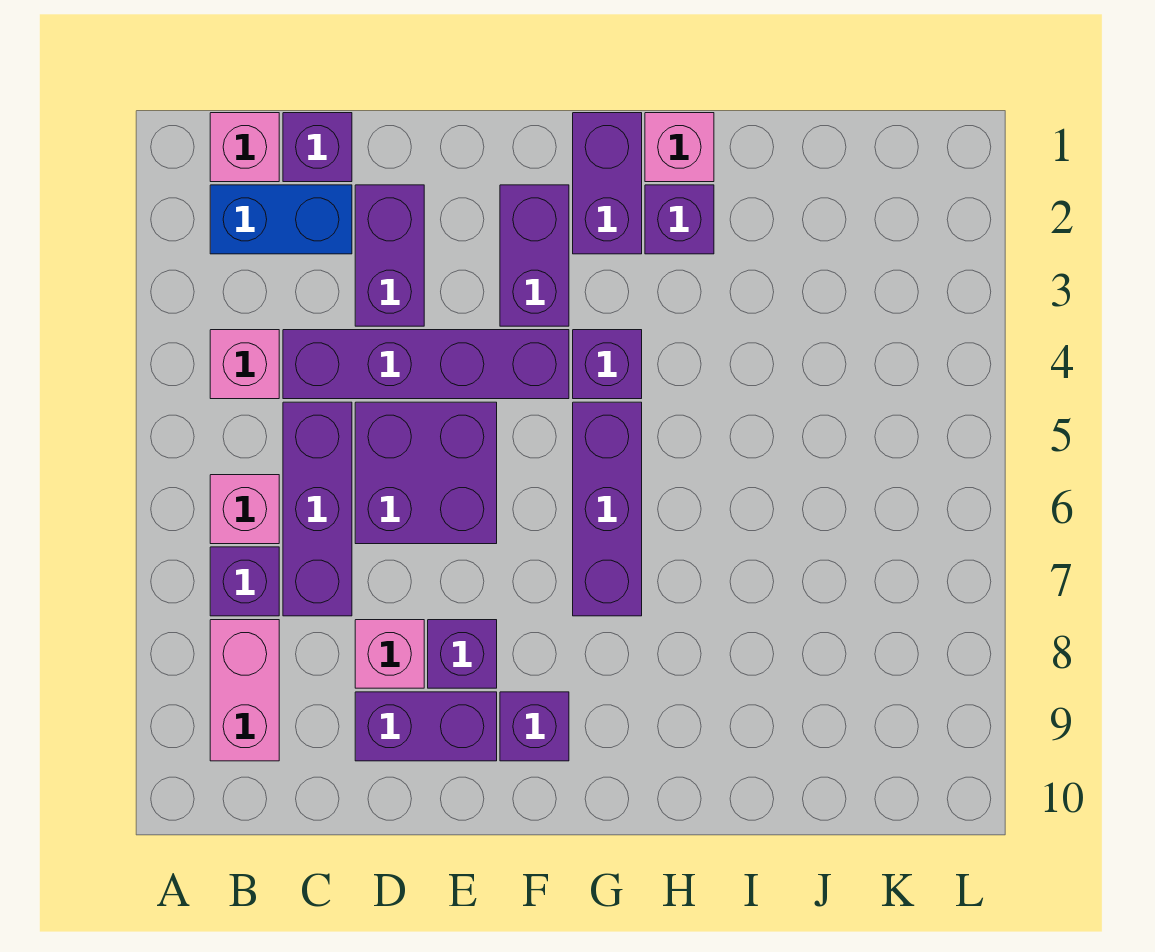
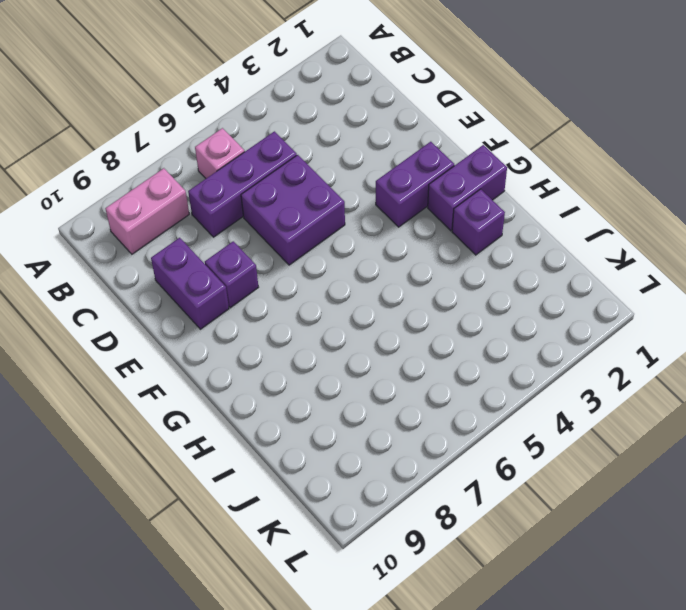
none -> pink 1x1 brick [210,113,279,182]
none -> blue 1x2 brick [210,185,352,254]
none -> pink 1x1 brick [210,330,279,399]

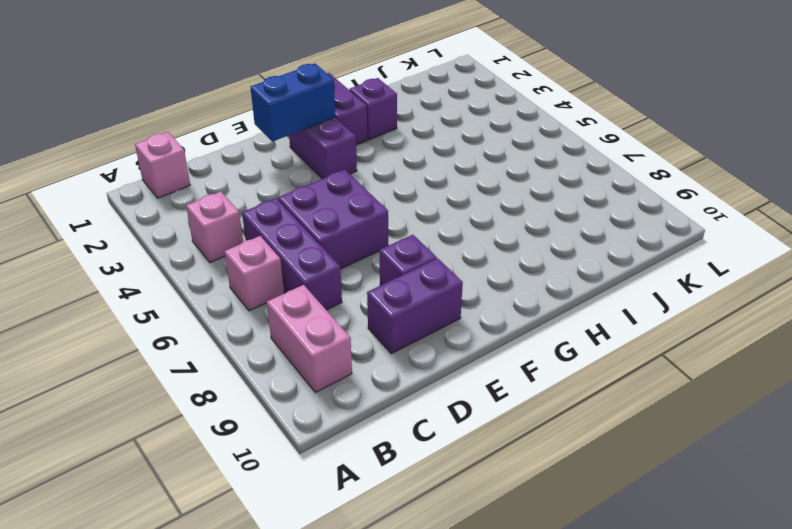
blue 1x2 brick [250,63,336,142] -> blue 1x2 brick moved to [210,185,352,254]
none -> purple 1x1 brick [210,547,279,616]
none -> purple 1x1 brick [283,113,352,182]
none -> purple 1x4 brick [283,330,569,399]

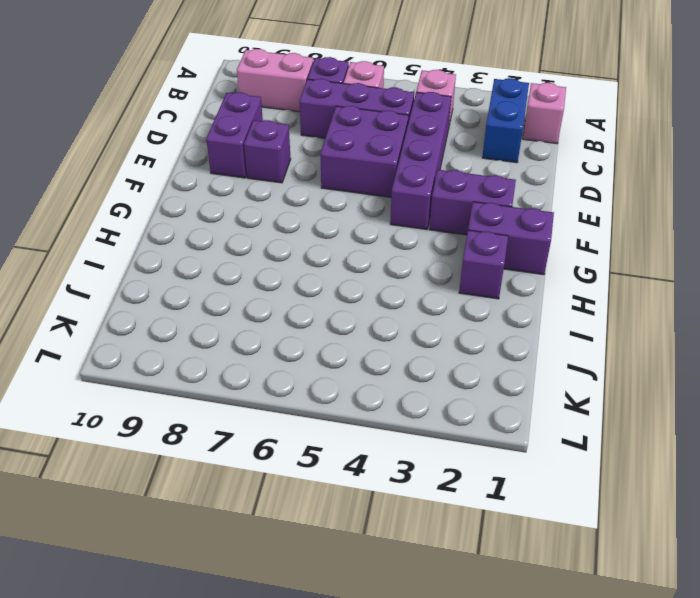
none -> purple 1x1 brick [283,113,352,182]
none -> purple 1x2 brick [355,185,424,326]
none -> pink 1x1 brick [355,620,424,688]

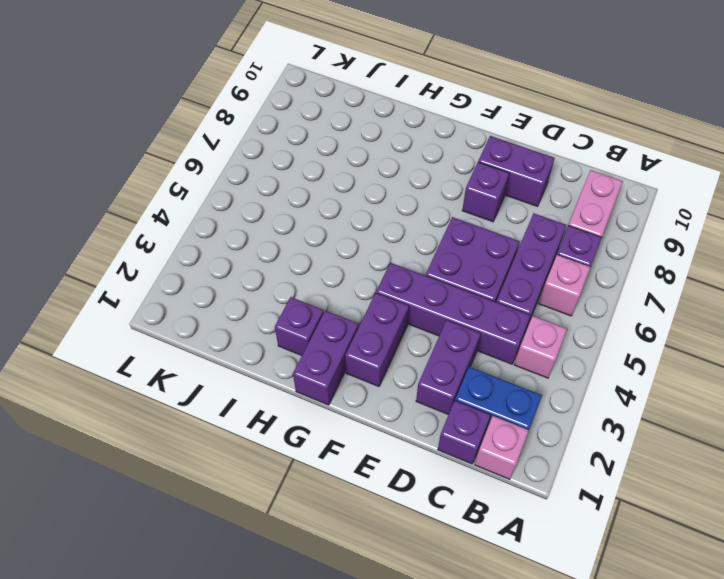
none -> pink 1x1 brick [355,620,424,688]
none -> purple 1x1 brick [500,692,569,761]
none -> purple 1x1 brick [573,330,642,399]

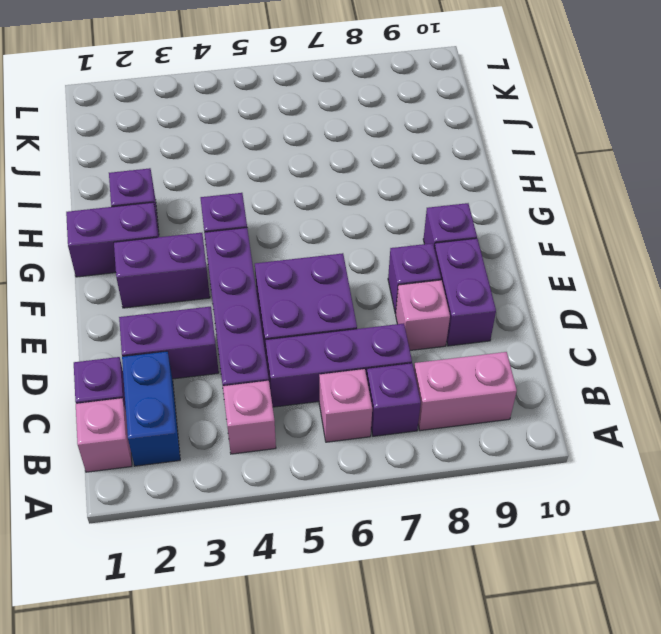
none -> purple 1x3 brick [573,402,642,616]
none -> pink 1x1 brick [645,113,714,182]

